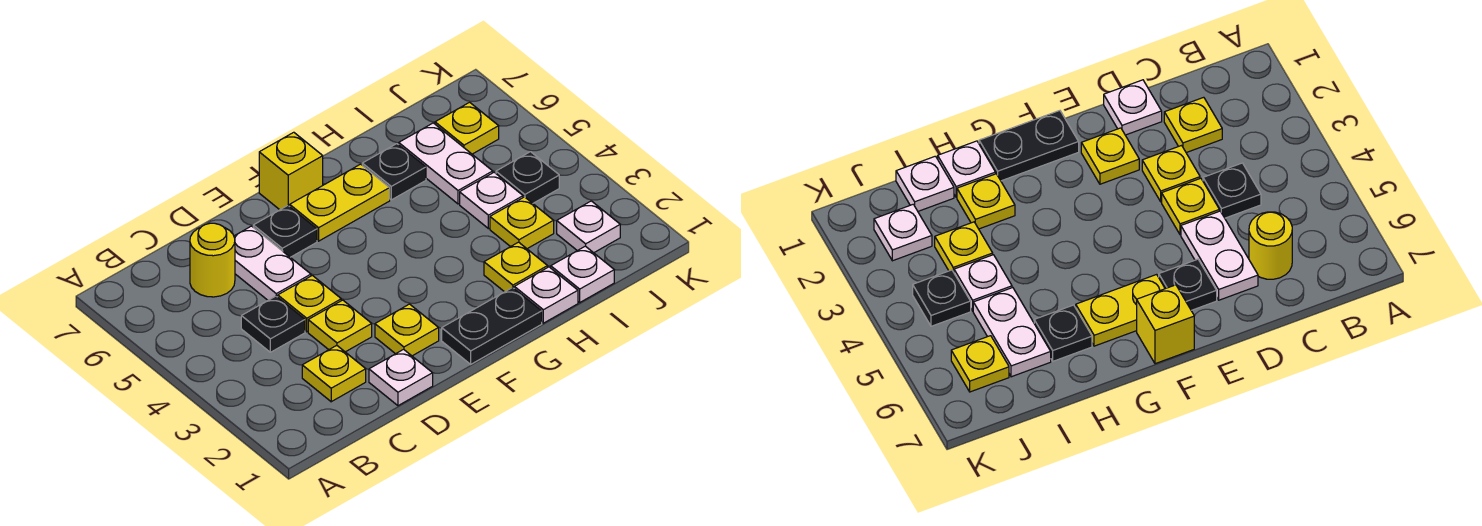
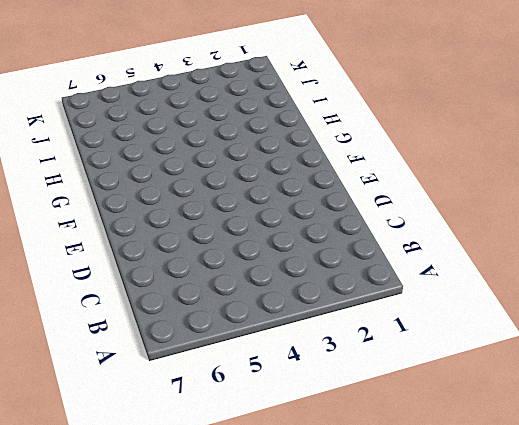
none -> yellow 1x1 plate [302,345,366,402]
none -> black 1x1 plate [241,296,305,352]
none -> yellow 1x1 round brick [190,223,235,297]

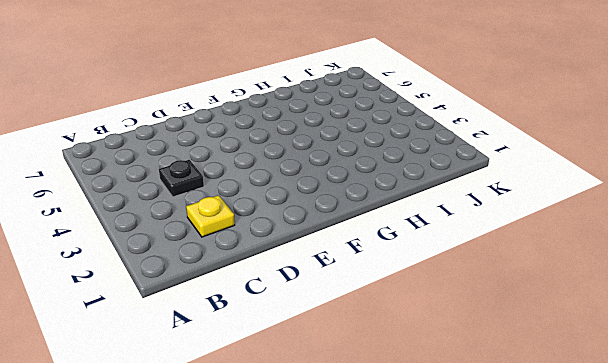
none -> yellow 1x1 round brick [190,223,235,297]
none -> white 1x1 plate [369,349,433,406]
none -> yellow 1x1 plate [308,300,372,352]

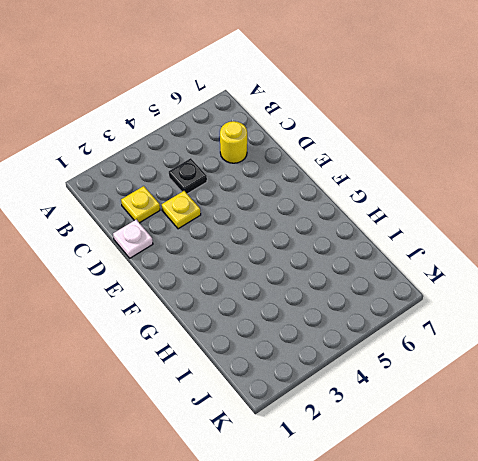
none -> yellow 1x1 plate [278,275,341,332]
none -> white 1x2 plate [234,226,311,300]
none -> yellow 1x1 plate [375,304,439,356]

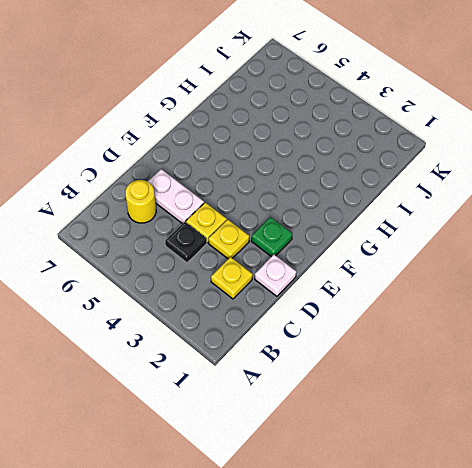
green 1x1 plate [251,217,292,257] -> yellow 1x1 plate [375,304,439,356]
none -> black 1x1 plate [253,206,317,257]
none -> black 1x2 plate [442,288,542,364]
none -> yellow 1x2 plate [290,164,390,241]

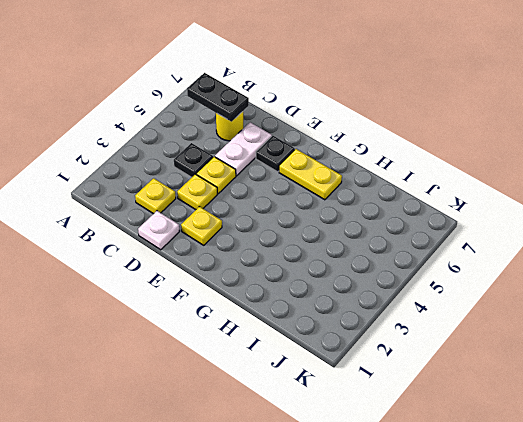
black 1x2 plate [187,73,249,122] -> black 1x2 plate moved to [442,288,542,364]
none -> yellow 1x1 brick [259,132,323,210]
none -> white 1x1 plate [514,267,578,323]
none -> yellow 1x1 plate [484,242,548,292]

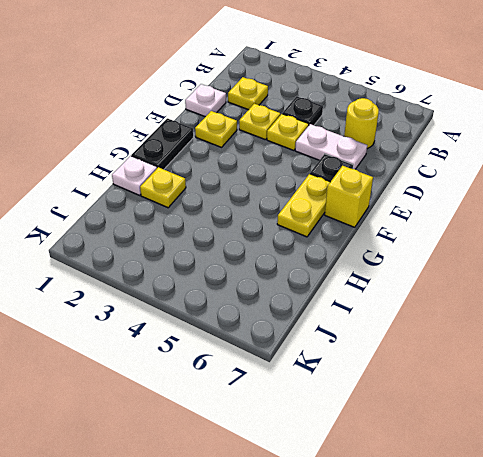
none -> black 1x1 plate [362,144,426,200]
none -> white 1x1 plate [551,246,614,302]
none -> yellow 1x1 plate [490,197,554,249]

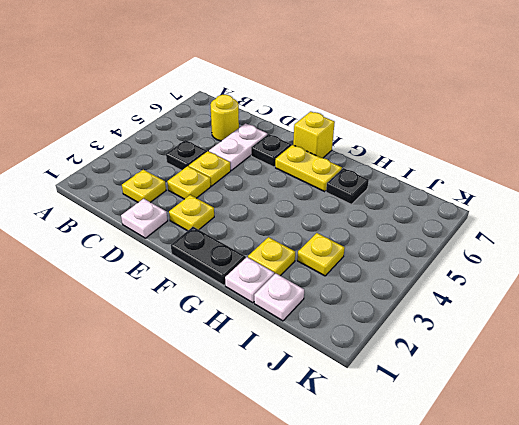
none -> white 1x1 plate [460,172,523,229]
none -> white 1x2 plate [399,123,493,204]
none -> white 1x1 plate [557,201,620,253]

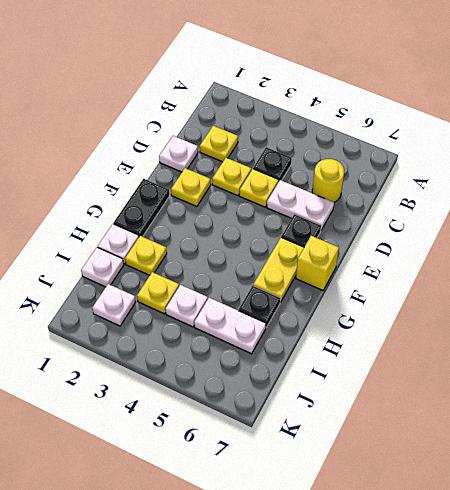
none -> black 1x1 plate [496,152,559,203]
none -> yellow 1x1 plate [435,102,499,154]

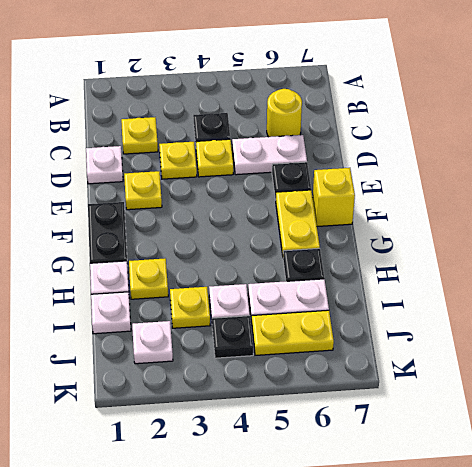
yellow 1x2 plate [252,310,334,355] -> yellow 1x1 plate [435,102,499,154]

